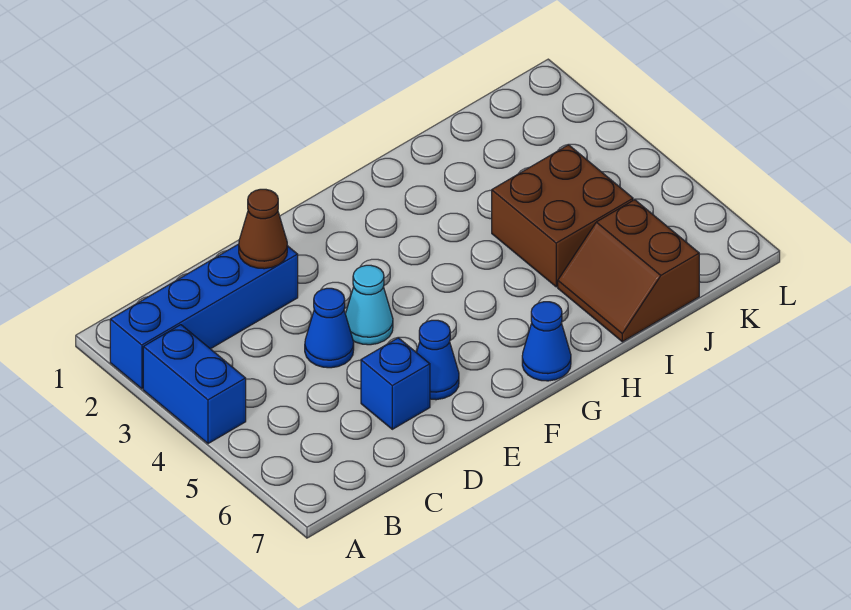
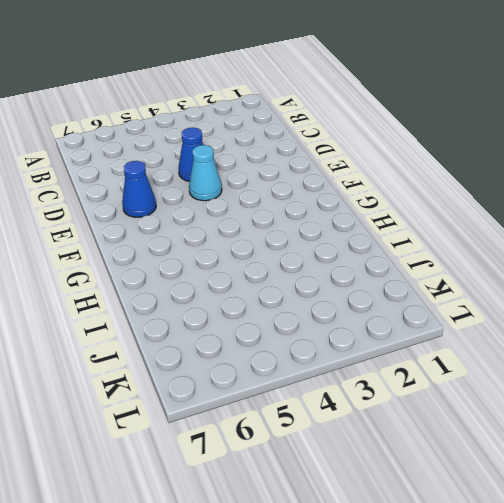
none -> blue 1x4 brick [110,244,298,389]
none -> blue 1x2 brick [143,325,246,444]

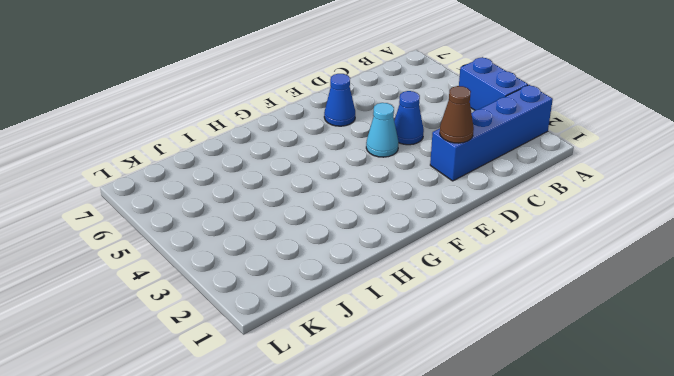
none -> blue 1x1 brick [361,338,430,429]
none -> blue 1x1 cone [522,302,571,381]

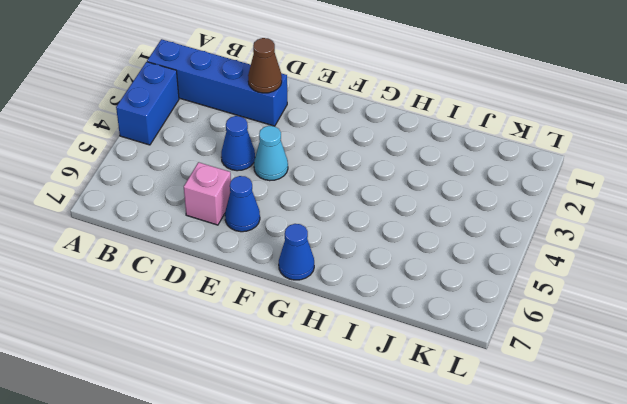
pink 1x1 brick [184,162,231,225] -> blue 1x1 brick [361,338,430,429]
none -> brown 2x2 brick [492,145,633,287]
none -> brown 2x2 slope [558,200,699,342]

